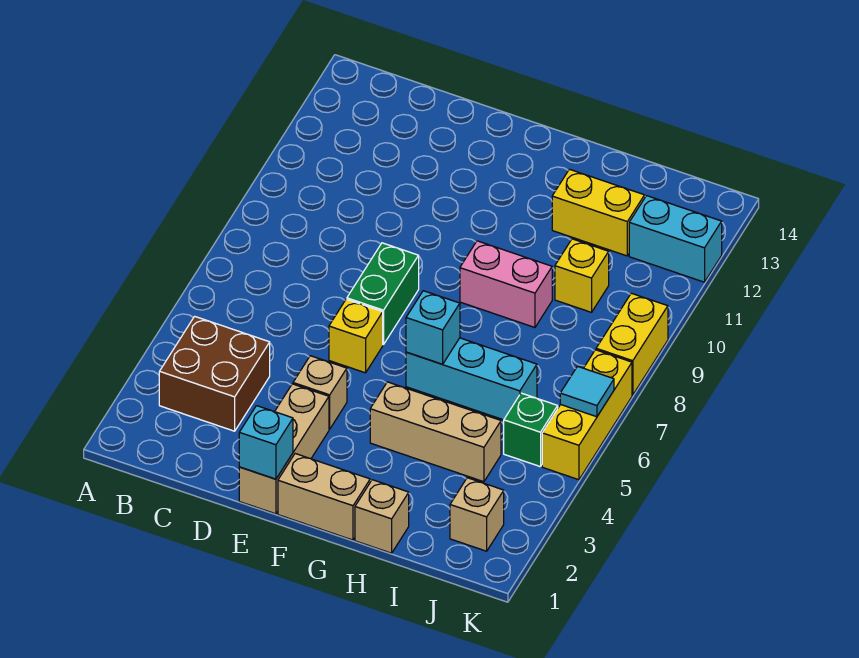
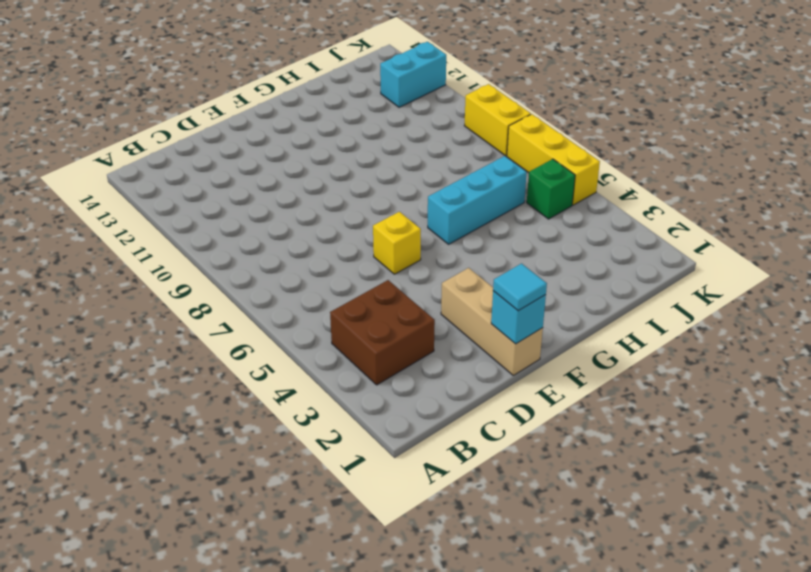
cyan 1x1 tile [493,264,547,311] -> cyan 1x1 tile moved to [560,366,614,417]
none -> tan 1x1 brick [293,356,347,429]
none -> green 1x2 brick [347,243,419,345]
none -> tan 1x2 brick [278,454,370,540]

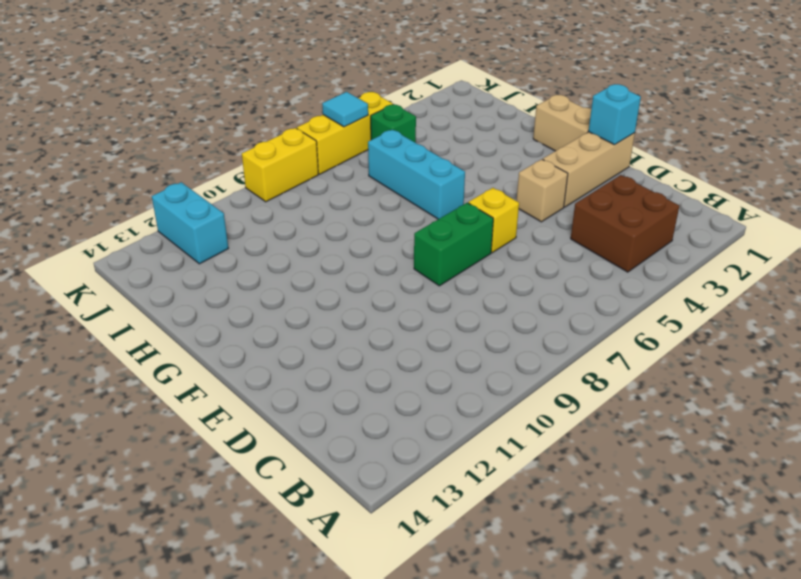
none -> tan 1x3 brick [370,382,501,482]
none -> pink 1x2 brick [460,241,552,327]
none -> tan 1x1 brick [355,480,409,553]

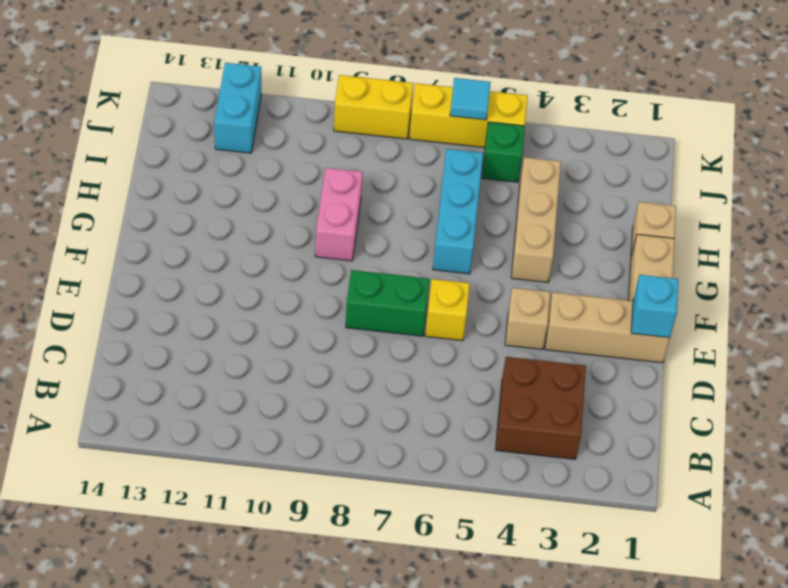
none -> yellow 1x2 brick [552,169,645,256]
none -> yellow 1x1 brick [555,239,609,312]
none -> tan 1x1 brick [450,478,504,551]

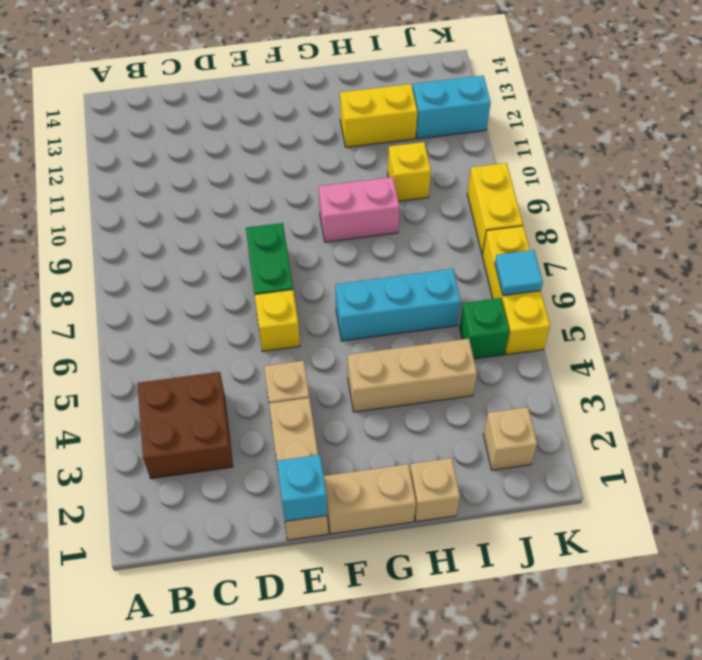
none -> cyan 1x1 brick [406,291,460,364]

